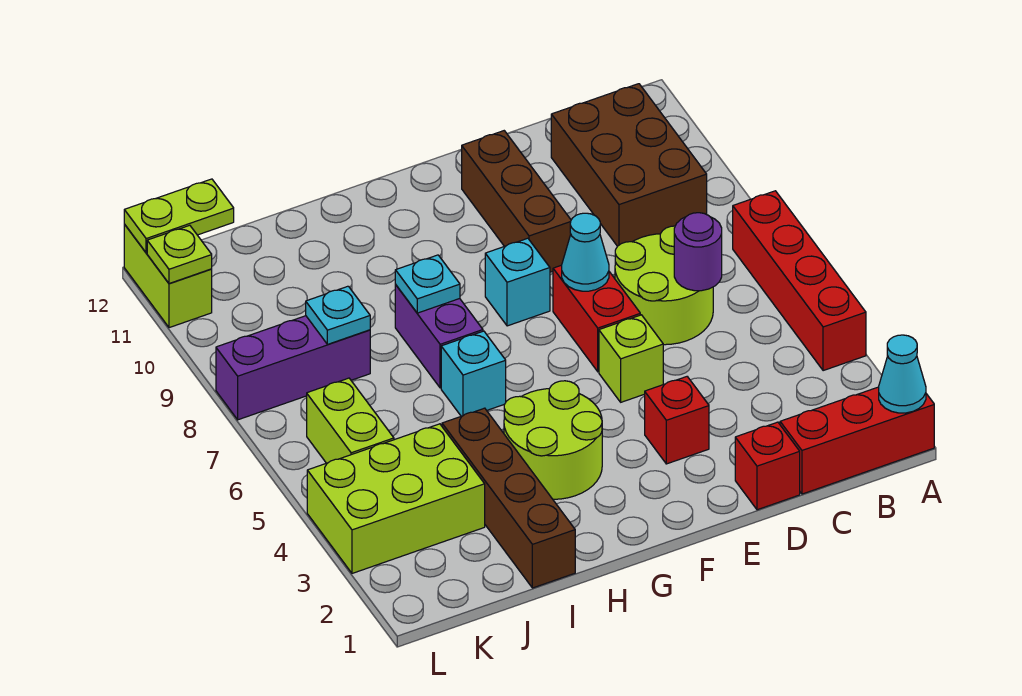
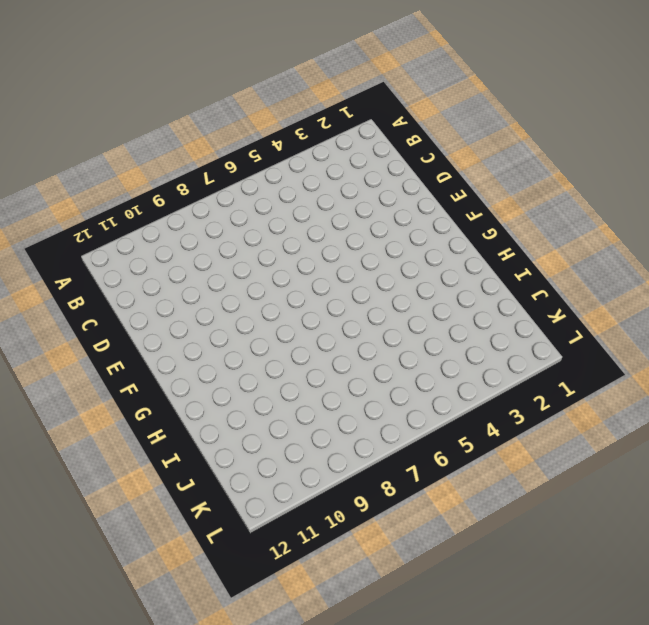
none -> red 1x3 brick [780,387,934,494]
none -> red 1x4 brick [733,191,866,371]
none -> brown 2x3 brick [551,84,707,246]

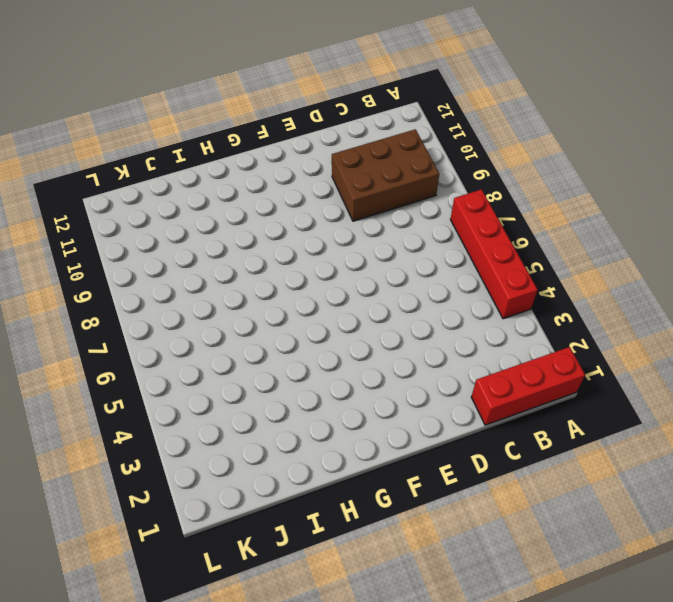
brown 2x3 brick [332,129,439,221] -> brown 2x3 brick turned to [551,84,707,246]
none -> lime 2x2 round brick [615,226,713,345]
none -> red 1x1 brick [735,422,800,510]
none -> red 1x1 brick [645,377,709,464]

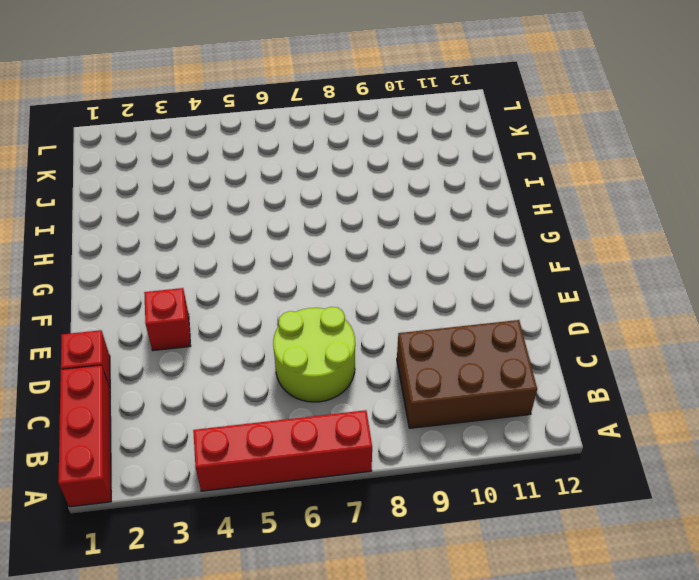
none -> lime 1x1 brick [599,315,663,402]
none -> red 1x2 brick [553,265,640,372]
none -> brown 1x3 brick [462,131,571,272]

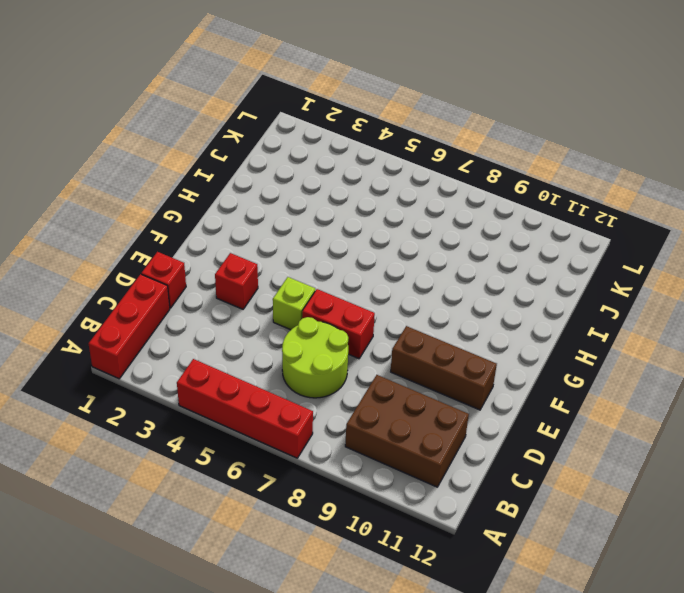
none -> cyan 1x1 brick [485,238,550,326]
none -> lime 2x2 round brick [504,381,602,499]
none -> cyan 1x1 brick [441,331,506,416]

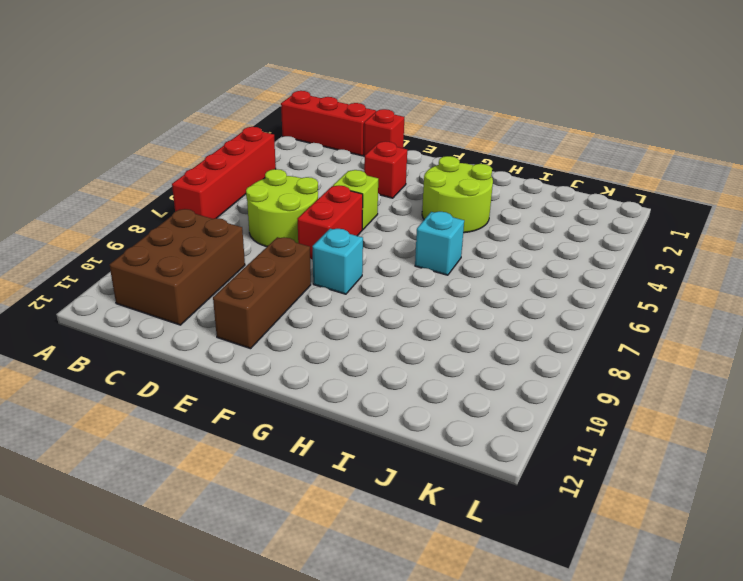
none -> purple 1x2 brick [395,285,483,388]
none -> brown 1x4 brick [442,408,575,588]
none -> lime 2x3 brick [307,424,485,573]

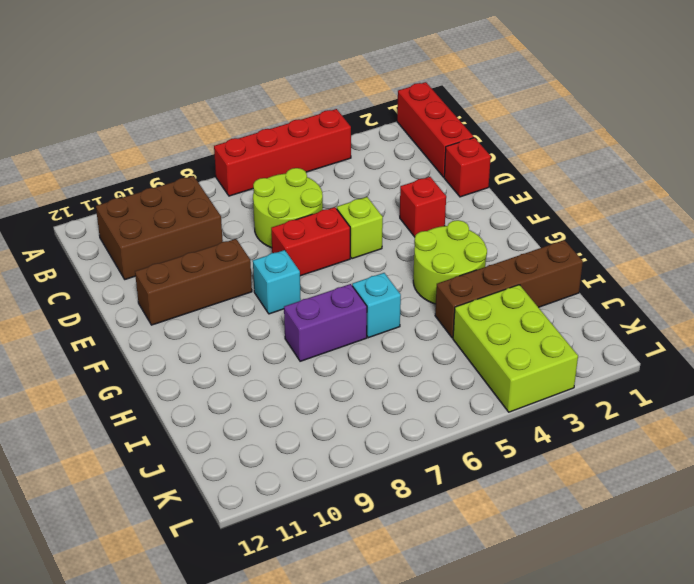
none -> purple 1x3 brick [216,316,370,420]
none -> lime 1x2 brick [307,378,394,463]
none -> lime 1x2 brick [124,224,212,328]

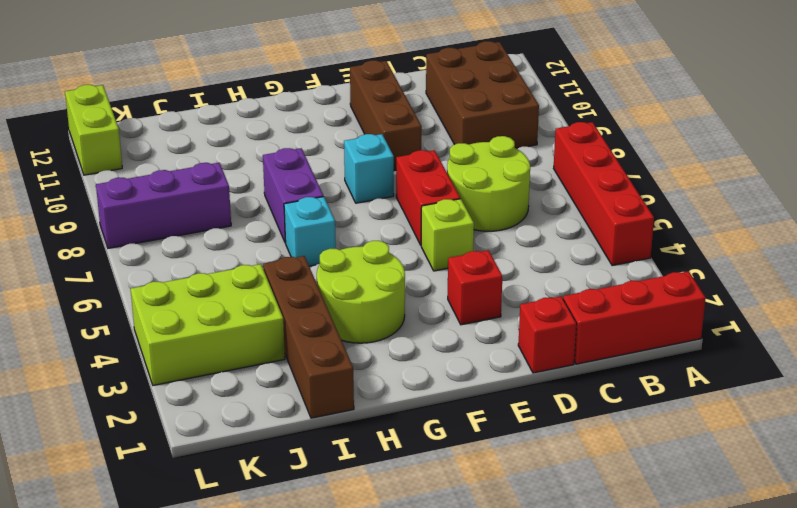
none -> lime 1x2 brick [307,378,394,463]
none -> cyan 1x1 cone [879,335,926,413]
none -> purple 1x1 round brick [674,213,722,291]

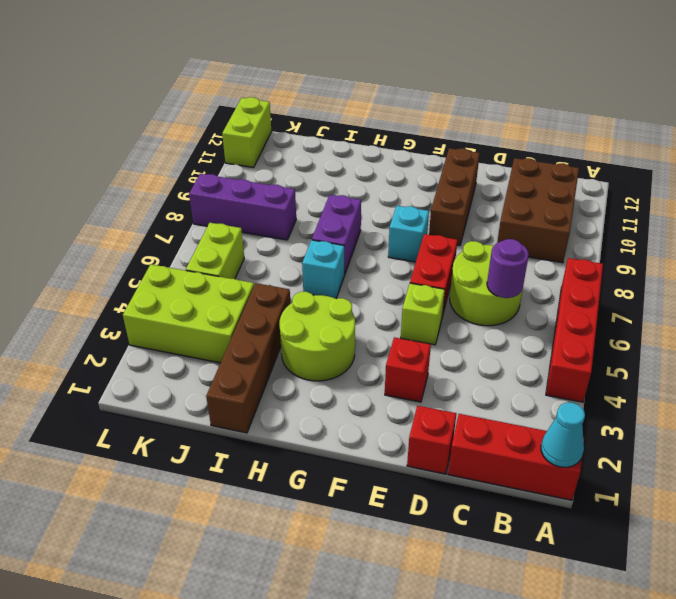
none -> cyan 1x1 cone [562,213,609,291]
none -> cyan 1x1 plate [395,255,460,313]
none -> cyan 1x1 plate [306,286,370,344]

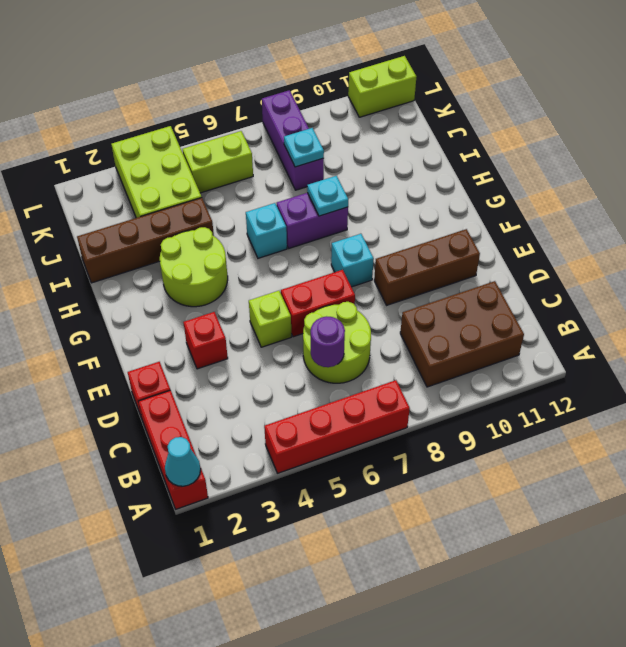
none -> cyan 1x1 cone [562,213,609,291]
none -> lime 1x2 plate [124,179,234,253]
none -> lime 1x1 plate [147,225,212,284]

